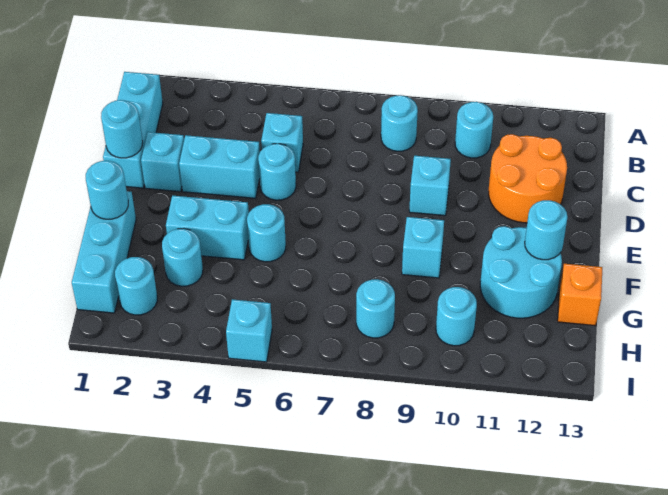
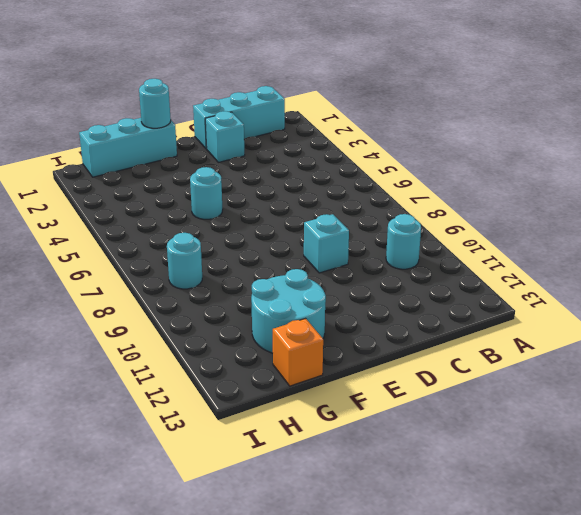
none -> cyan 1x1 round brick [381,95,418,151]
none -> cyan 1x1 brick [261,113,303,172]
none -> orange 2x2 round brick [489,134,567,223]

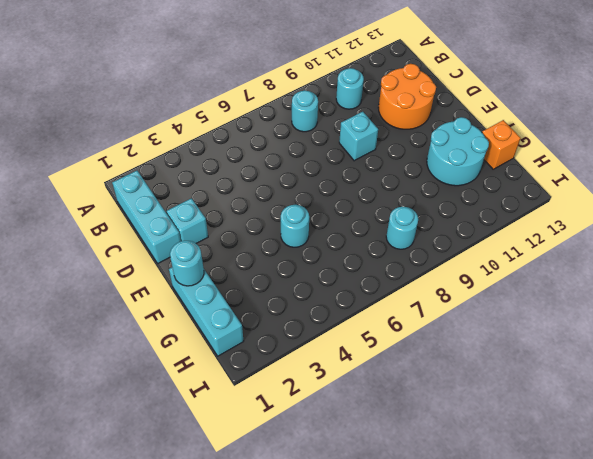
none -> cyan 1x1 brick [261,113,303,172]
none -> cyan 1x2 brick [179,135,260,198]
none -> cyan 1x1 round brick [258,144,296,200]

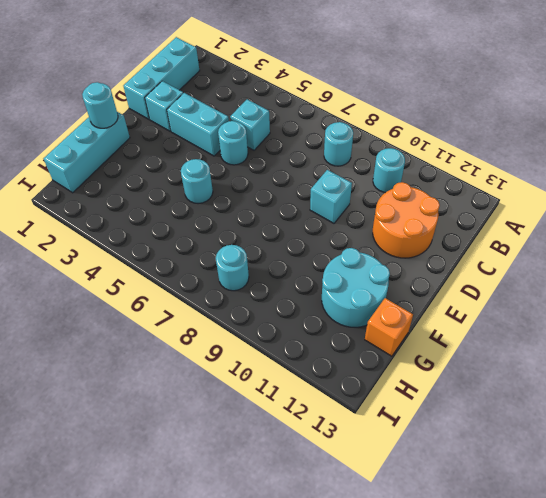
none -> cyan 1x2 brick [166,196,249,260]
none -> cyan 1x1 brick [402,217,444,278]
none -> cyan 1x1 round brick [162,228,203,286]

